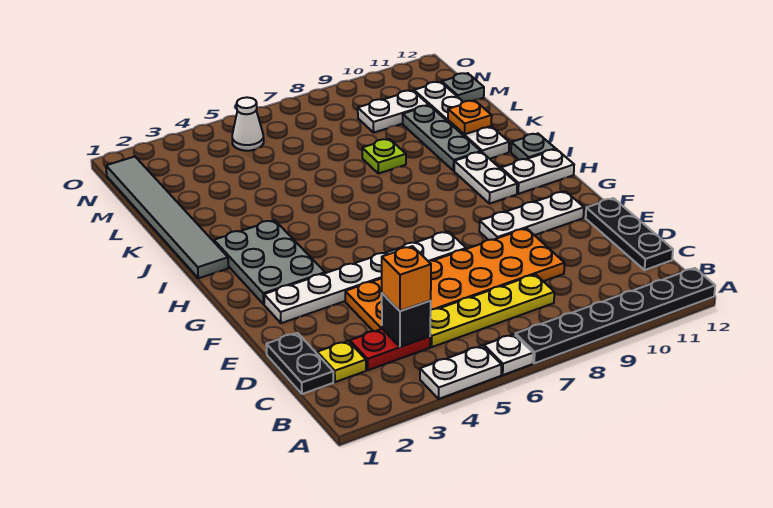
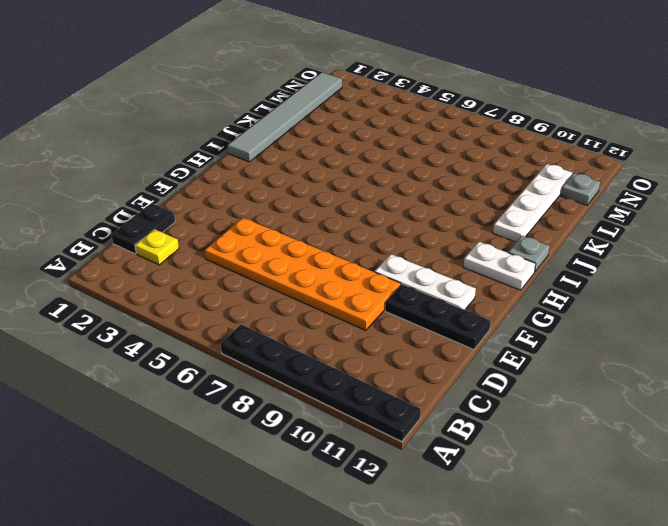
black 1x3 plate [385,284,490,350] -> black 1x3 plate turned to [586,198,673,270]
none -> white 1x2 plate [420,346,502,399]
none -> white 1x1 plate [484,334,533,375]
none -> red 1x2 plate [350,329,430,370]

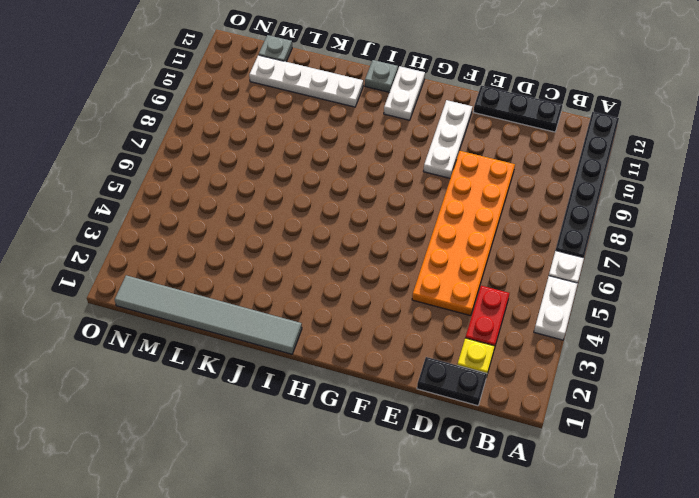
none -> yellow 1x4 plate [430,274,554,347]
none -> white 1x6 plate [264,231,466,323]
none -> grey 2x3 plate [214,220,325,304]

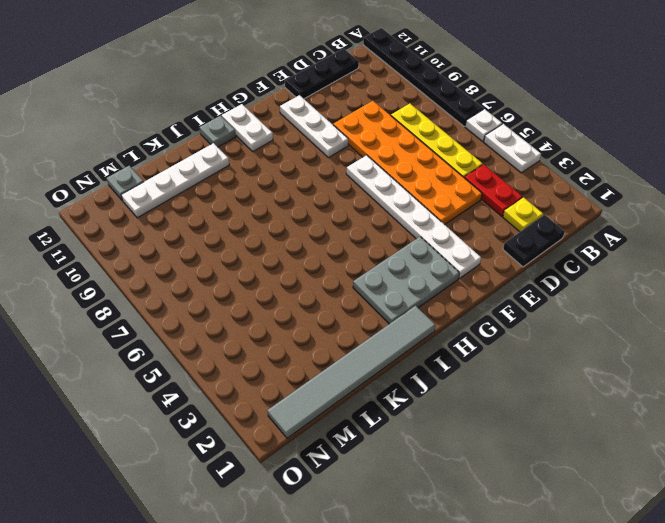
none -> white 1x2 plate [454,152,517,204]
none -> grey 1x3 plate [403,105,481,171]
none -> lime 1x1 plate [362,139,406,174]

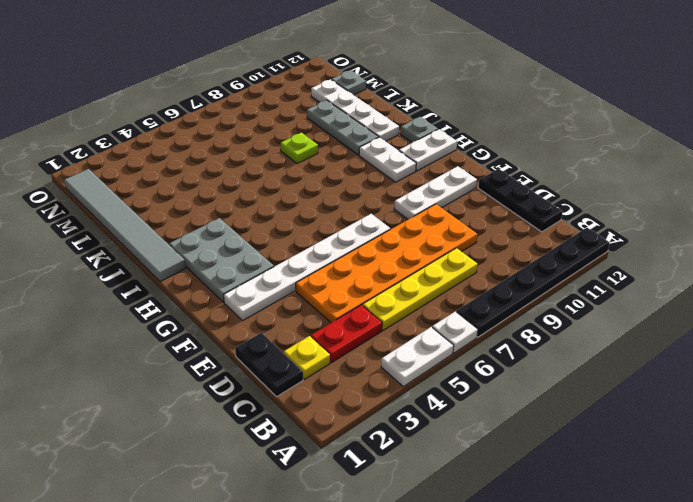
none -> white 1x2 plate [358,90,429,133]
none -> white 1x1 cone [232,97,264,151]
none -> black 1x1 brick [382,293,431,347]

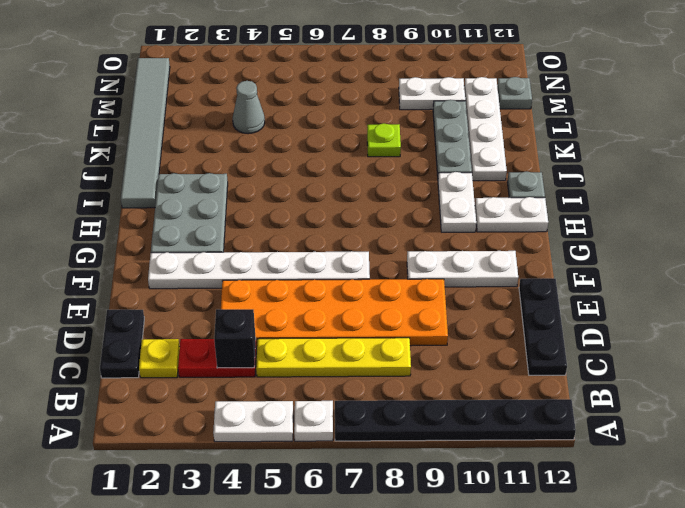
grey 1x1 cone [233,81,265,134] -> none
none -> white 1x1 cone [232,97,264,151]
none -> orange 1x1 plate [448,101,492,134]
none -> orange 1x1 brick [382,246,431,311]

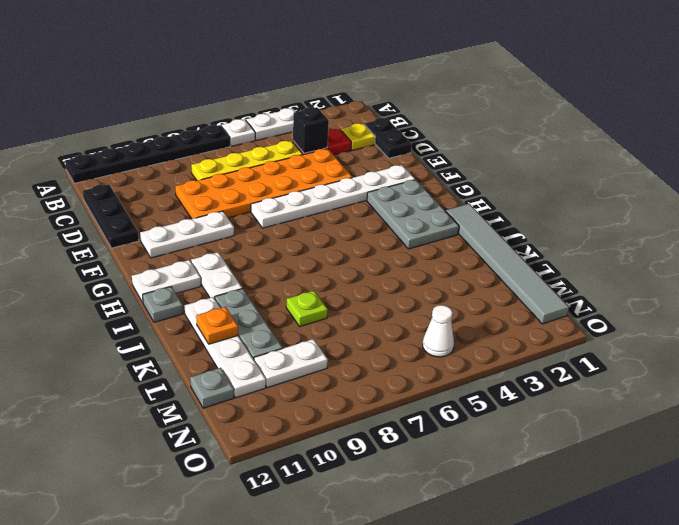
none -> orange 1x1 brick [382,246,431,311]

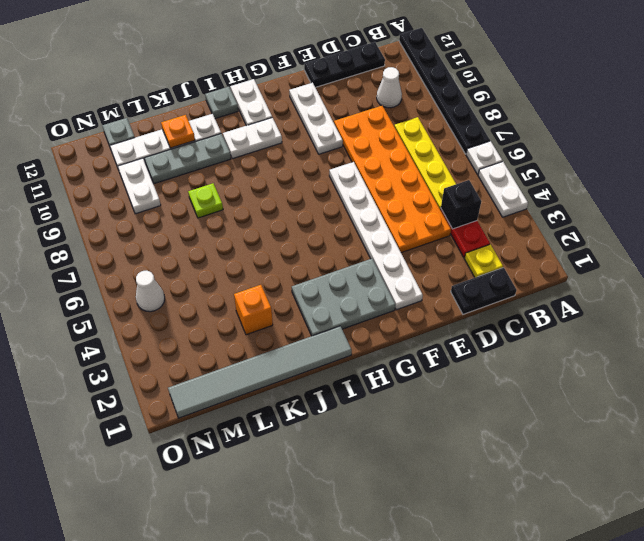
white 1x1 cone [377,67,402,108] -> none
orange 1x1 brick [234,285,273,335] -> orange 1x1 brick moved to [382,246,431,311]

